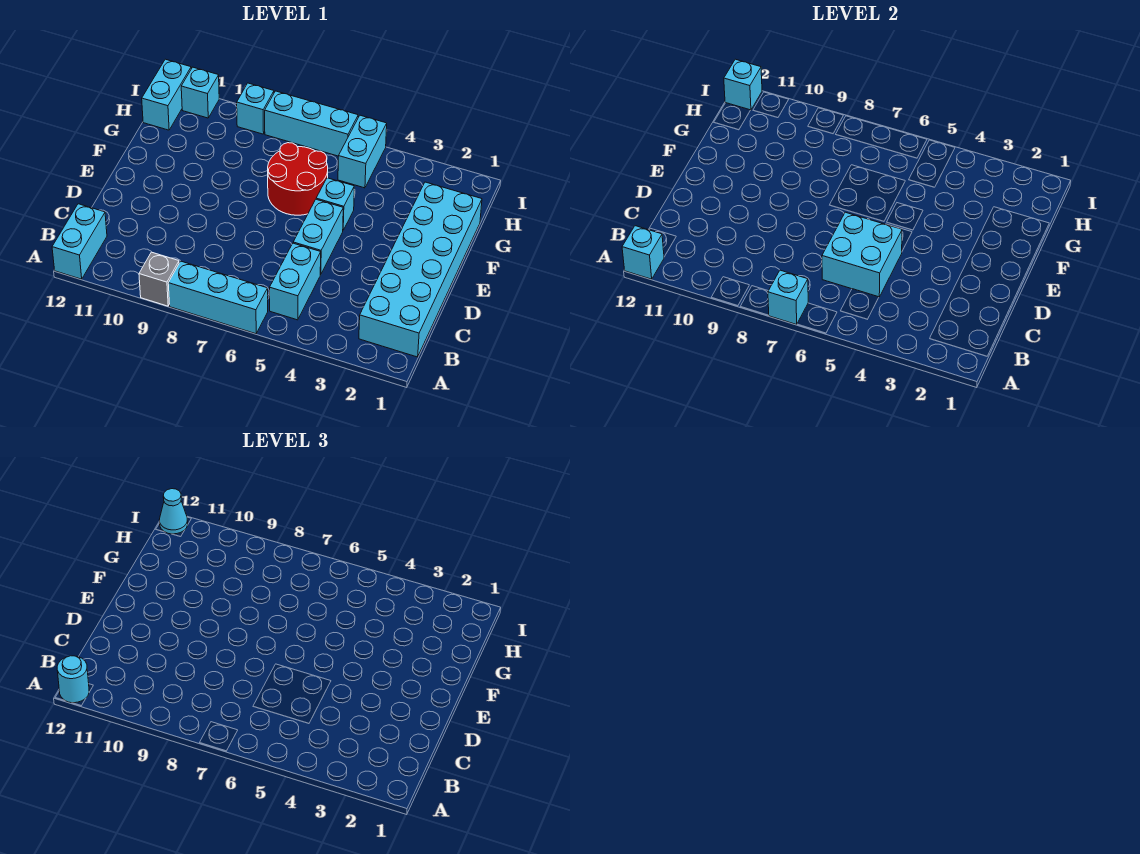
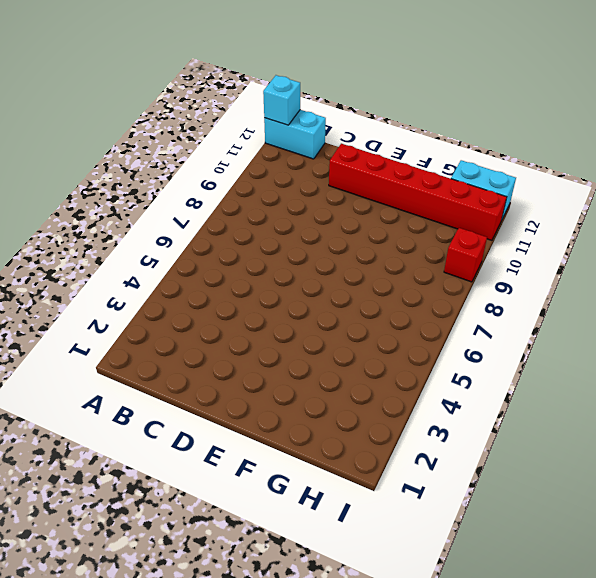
red 1x6 brick [329,144,507,240] -> cyan 1x1 brick [181,67,219,118]
red 1x1 brick [444,228,487,282] -> cyan 1x1 brick [237,83,274,134]
none -> cyan 1x3 brick [168,261,268,334]
none -> grey 1x1 brick [139,252,179,306]
none -> cyan 2x6 brick [359,182,482,357]

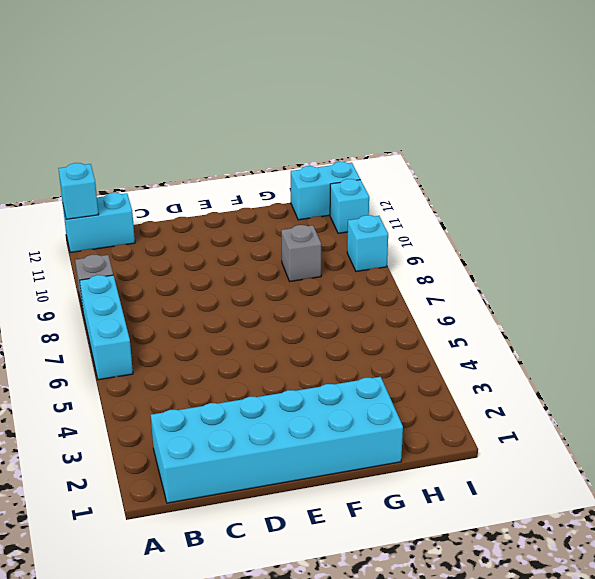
grey 1x1 brick [281,225,321,281] -> none
none -> cyan 1x2 brick [270,243,321,320]
none -> cyan 1x2 brick [293,199,343,275]
none -> cyan 1x1 brick [316,178,354,230]

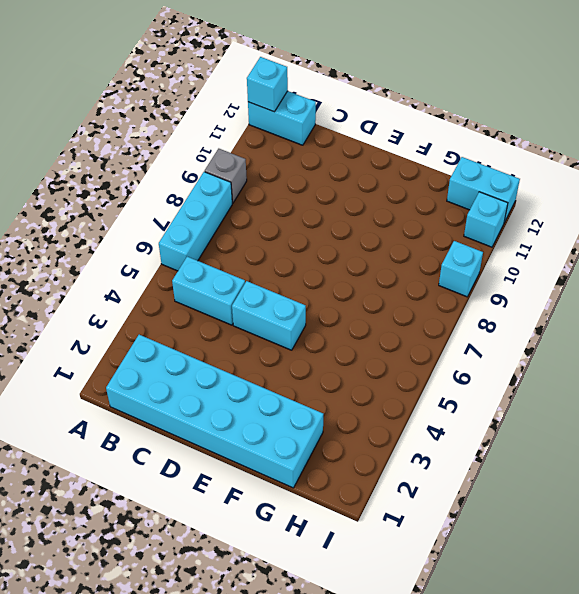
none -> cyan 1x1 brick [316,178,354,230]
none -> red 2x2 round brick [268,143,328,215]
none -> cyan 1x2 brick [338,115,387,188]

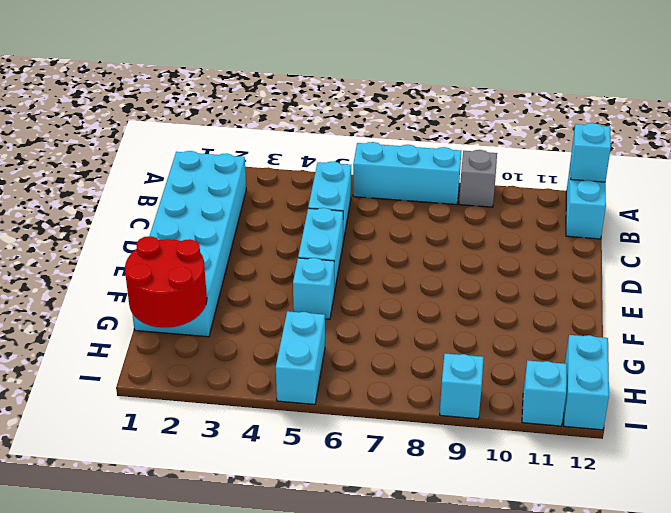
red 2x2 round brick [125,236,207,328] -> red 2x2 round brick moved to [268,143,328,215]
none -> cyan 1x3 brick [265,91,358,156]
none -> cyan 1x1 brick [768,270,808,324]
none -> cyan 2x2 brick [822,212,902,297]

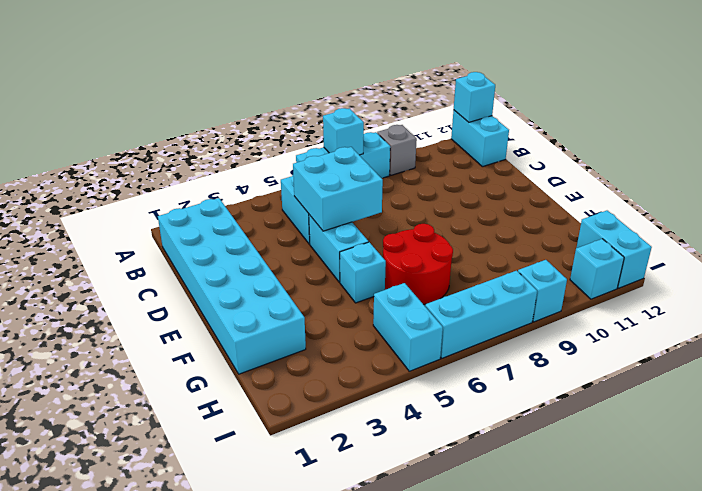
none -> cyan 1x1 brick [724,59,762,110]
none -> cyan 1x1 round brick [57,656,89,703]
none -> cyan 1x1 cone [159,489,188,534]

